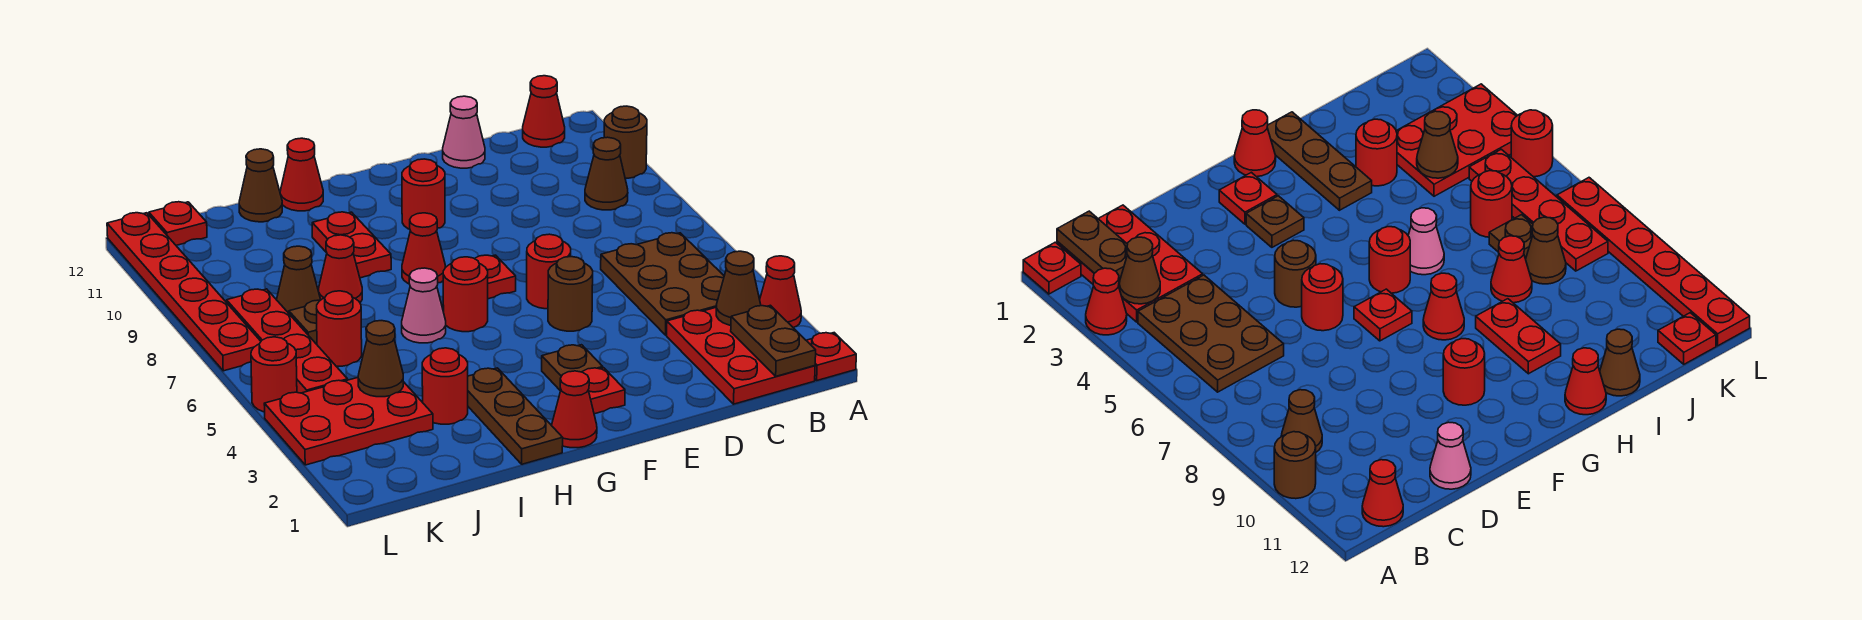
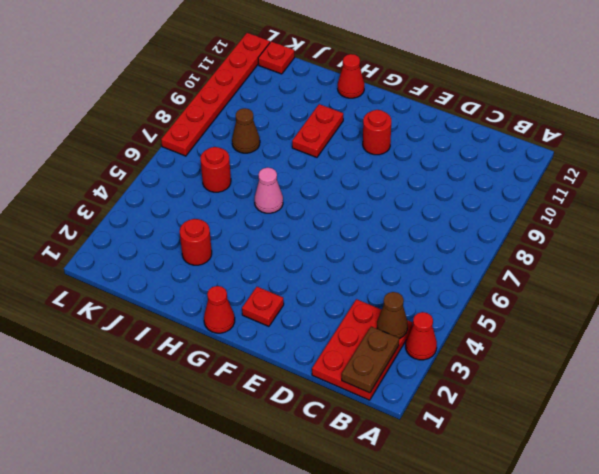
none -> red 1x1 plate [806,333,856,380]
none -> brown 1x1 round brick [604,106,647,178]
none -> brown 2x3 plate [601,233,724,335]
none -> brown 1x1 cone [585,137,628,210]

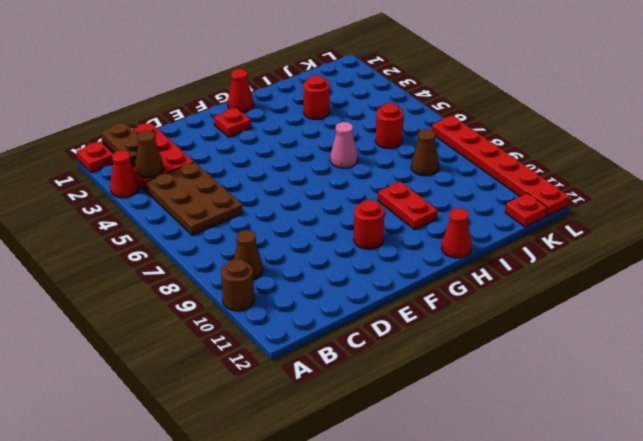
none -> red 1x1 cone [523,76,565,147]
none -> pink 1x1 cone [443,96,485,168]
none -> brown 1x1 round brick [548,257,593,331]
none -> red 1x1 round brick [527,234,571,309]

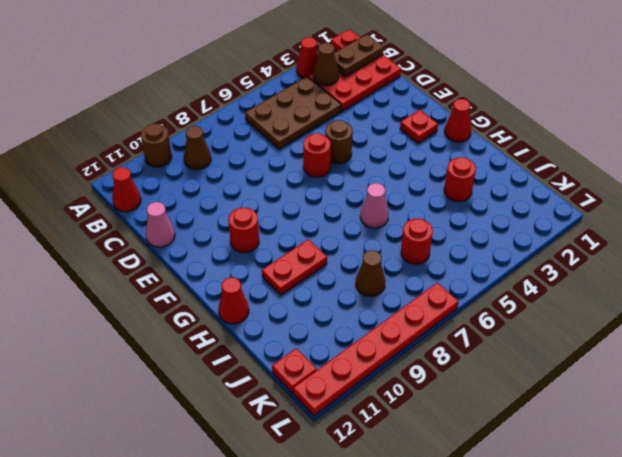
none -> brown 1x1 plate [542,345,603,391]
none -> red 1x1 plate [475,255,516,299]
none -> red 1x1 round brick [443,257,488,332]
none -> red 1x1 cone [402,213,445,284]

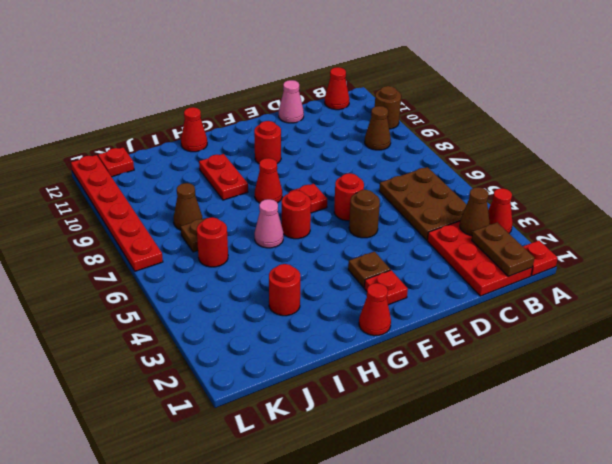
none -> brown 1x3 plate [468,368,563,464]
none -> red 1x1 cone [319,235,362,302]
none -> brown 1x1 cone [239,149,282,222]
none -> red 2x3 plate [264,378,433,465]

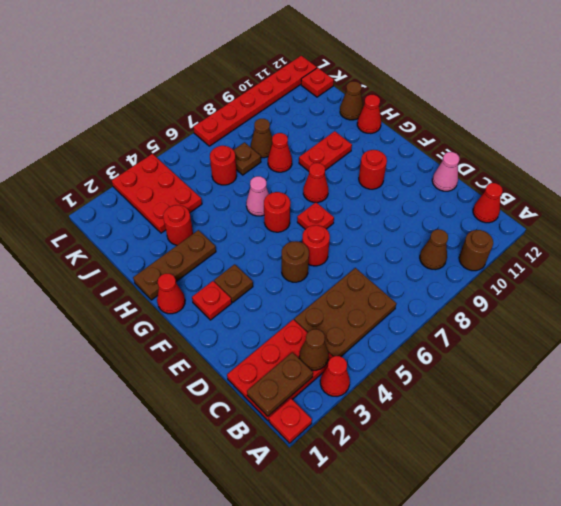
none -> red 1x4 plate [227,289,348,393]
none -> red 1x1 round brick [251,337,297,412]
none -> brown 1x1 cone [358,321,403,397]

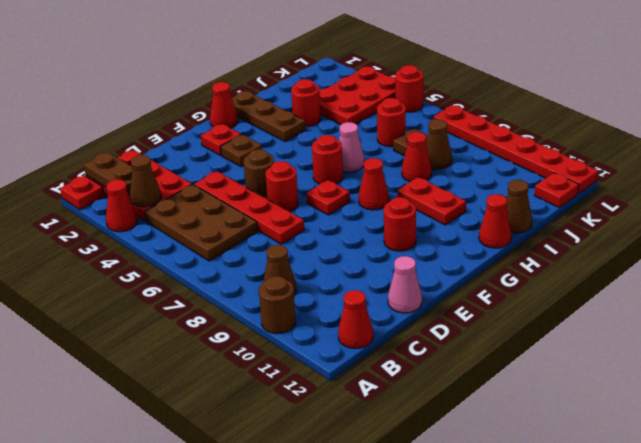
red 1x4 plate [194,171,304,244] -> red 1x4 plate moved to [227,289,348,393]
none -> brown 1x1 cone [358,321,403,397]

